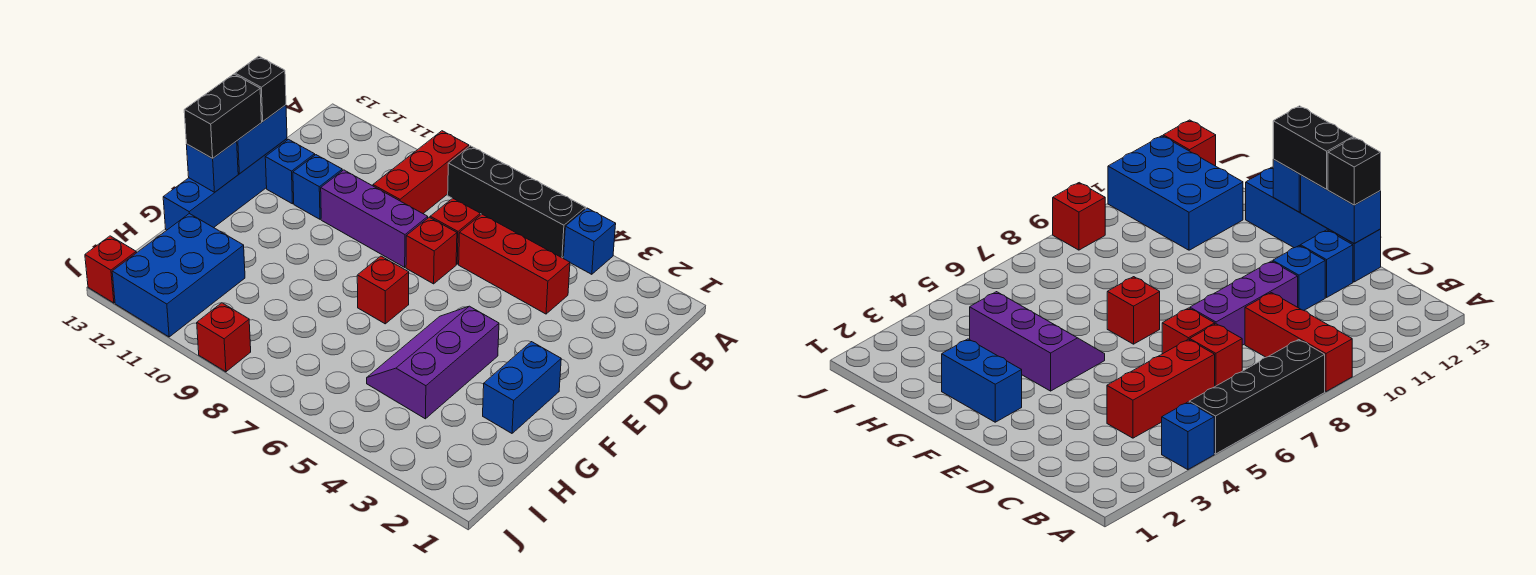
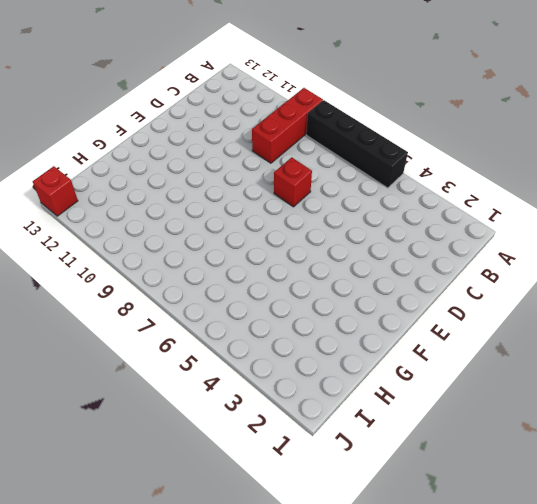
none -> blue 1x1 brick [563,208,616,274]
none -> red 1x3 brick [459,214,570,314]
none -> red 1x1 brick [430,198,480,264]

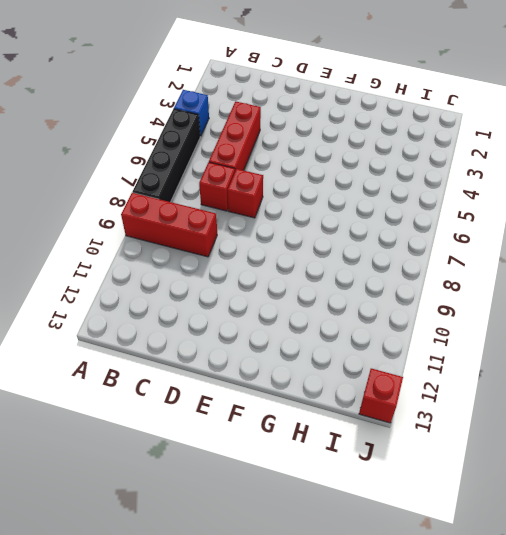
none -> purple 1x3 brick [321,170,428,267]
none -> blue 1x1 brick [293,155,342,219]
none -> blue 1x1 brick [265,139,315,204]

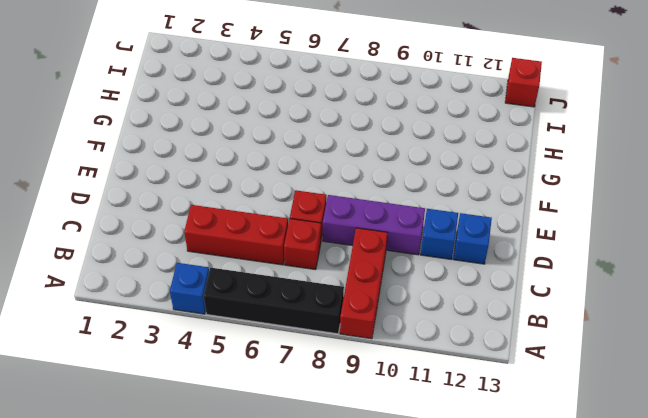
none -> blue 1x4 brick [163,139,287,230]
none -> blue 1x2 brick [483,342,561,433]
none -> purple 2x3 slope [367,306,499,419]

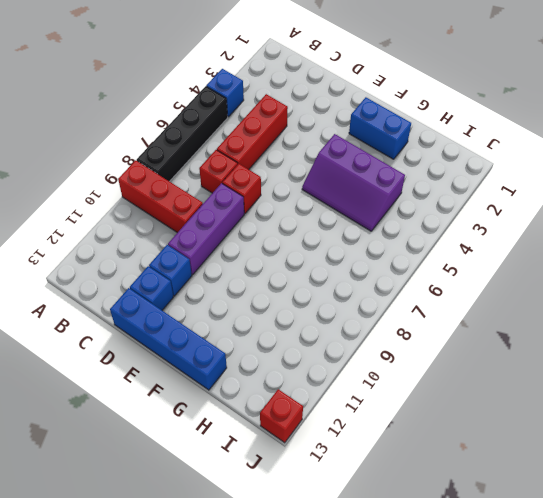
none -> red 1x1 brick [357,256,409,324]
none -> blue 2x3 brick [112,214,245,337]
none -> red 1x1 brick [197,303,251,372]

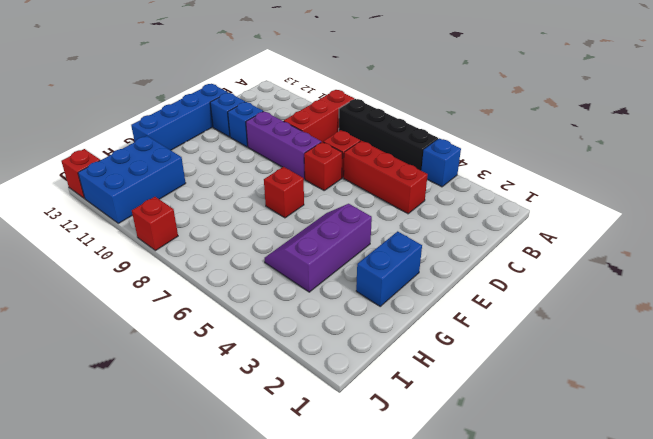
none -> blue 1x2 brick [237,105,287,174]
none -> blue 1x1 brick [186,141,238,192]
none -> black 1x1 brick [235,56,286,121]

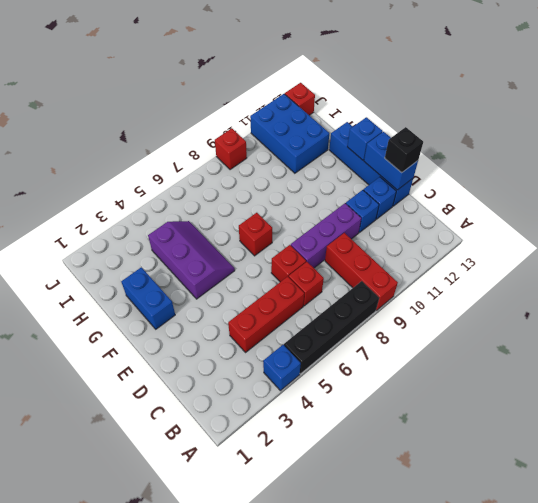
none -> black 1x2 brick [184,74,262,158]

